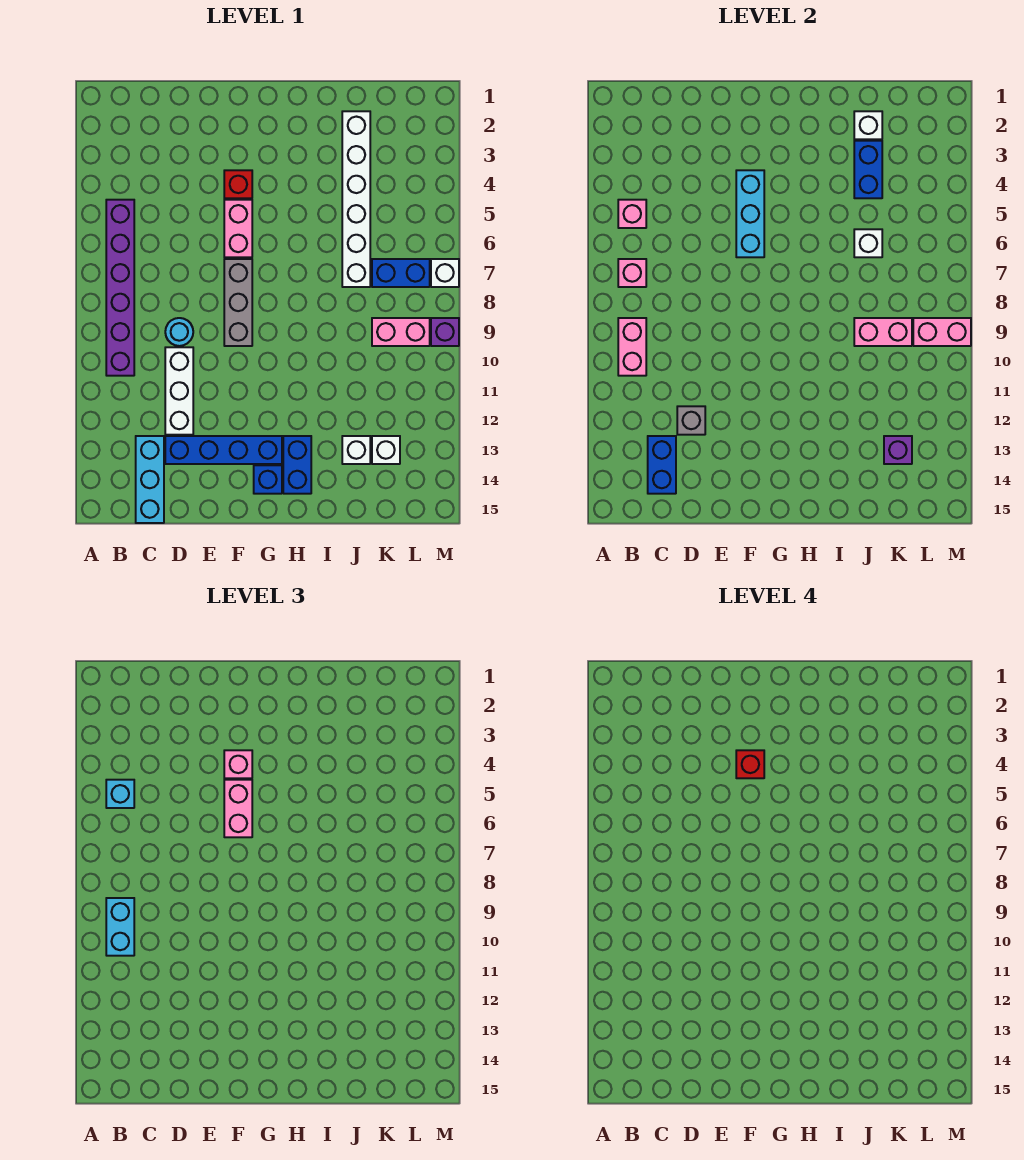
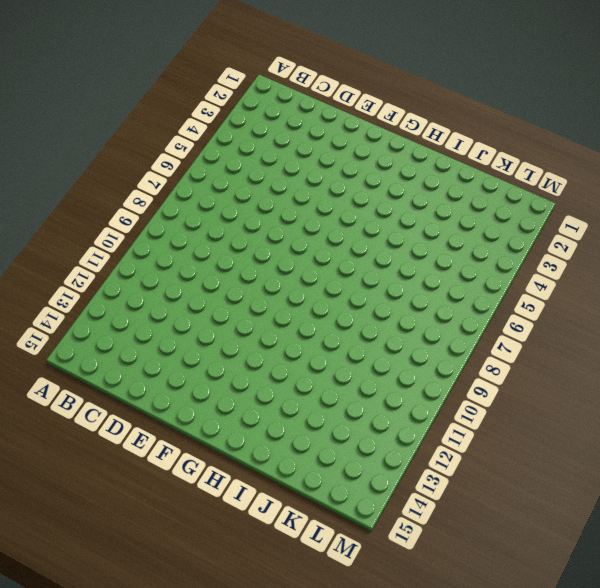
none -> purple 1x6 brick [106,200,134,376]
none -> cyan 1x3 brick [136,436,164,523]
none -> cyan 1x1 round brick [165,318,193,346]
none -> white 1x3 brick [165,347,193,435]

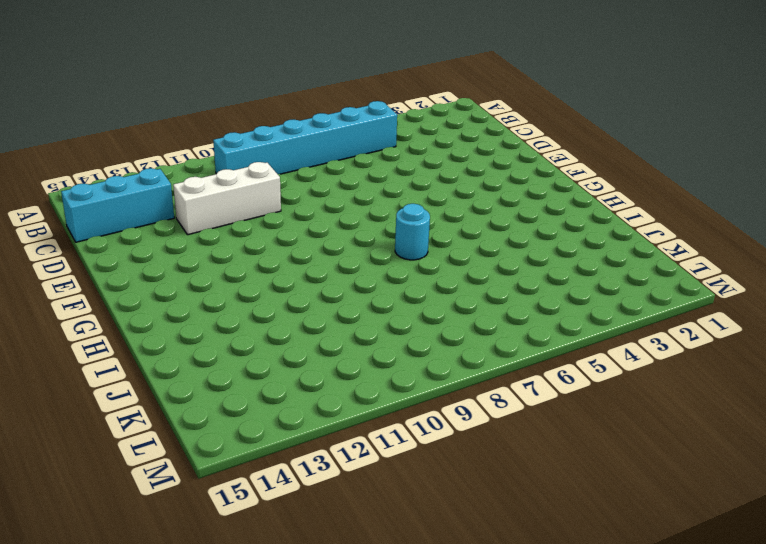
cyan 1x6 brick [213,101,397,174] -> purple 1x6 brick [106,200,134,376]
cyan 1x1 round brick [395,204,430,260] -> cyan 1x1 round brick moved to [165,318,193,346]
none -> blue 1x4 brick [165,436,282,464]
none -> red 1x1 brick [224,170,252,198]
none -> pink 1x2 brick [224,200,252,257]
none -> grey 1x3 brick [224,259,252,346]

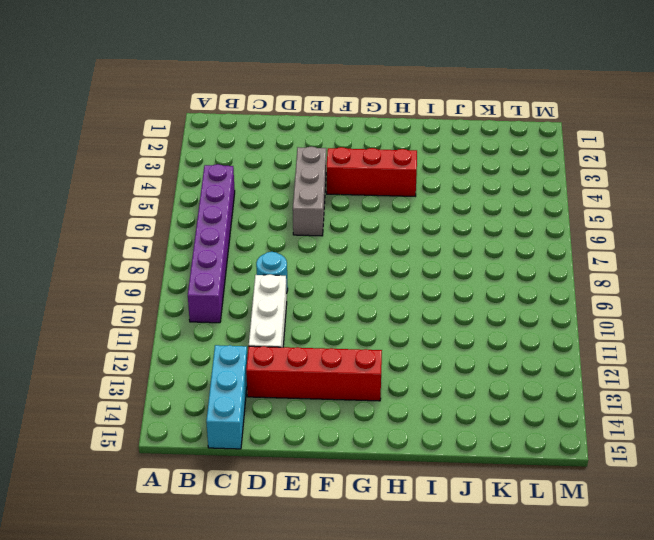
red 1x4 brick [246,346,382,401] -> blue 1x4 brick [165,436,282,464]
grey 1x3 brick [293,147,326,236] -> grey 1x3 brick moved to [224,259,252,346]
red 1x3 brick [327,147,417,196] -> red 1x1 brick [224,170,252,198]
none -> pink 1x2 brick [224,200,252,257]
none -> blue 1x1 brick [254,465,282,494]
none -> blue 1x2 brick [283,436,311,494]
none -> white 1x6 brick [342,111,370,287]

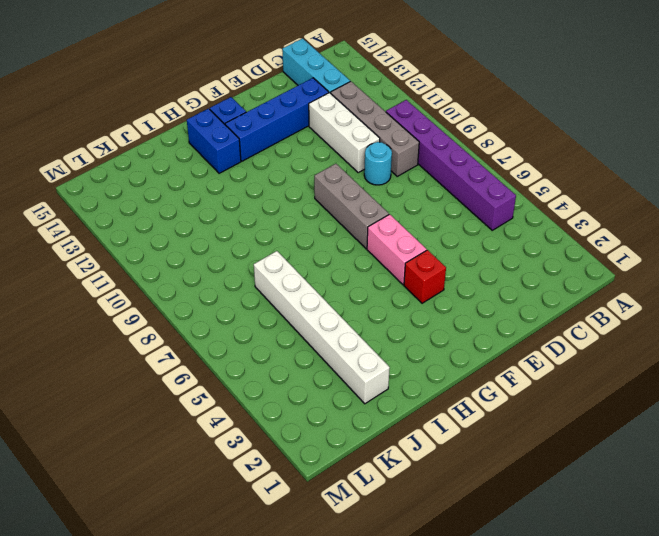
grey 1x4 brick [331,81,419,176] -> none
none -> white 1x1 brick [342,436,370,464]
none -> blue 1x2 brick [372,259,430,287]
none -> pink 1x2 brick [372,318,430,346]
none -> white 1x1 brick [372,436,400,464]

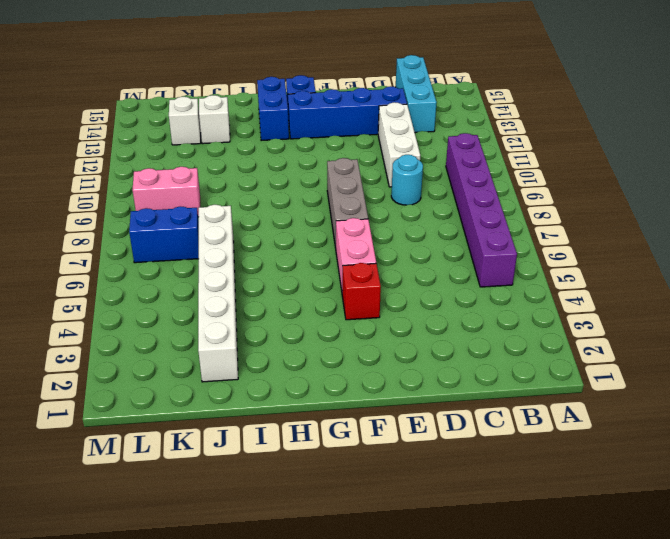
none -> white 1x1 brick [431,259,459,287]
none -> purple 1x1 brick [431,318,459,346]
none -> pink 1x1 brick [618,200,646,228]
none -> pink 1x1 brick [618,259,646,287]

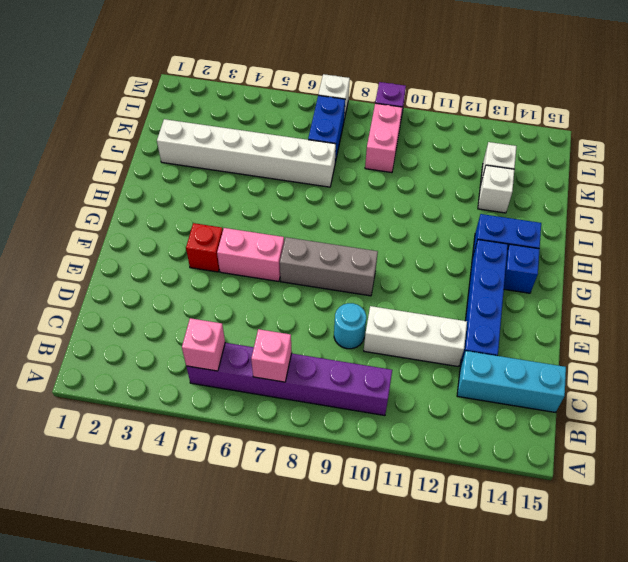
none -> pink 1x2 brick [618,318,646,376]
none -> blue 1x2 brick [648,436,676,494]
none -> grey 1x1 brick [677,406,705,435]
none -> cyan 1x3 brick [736,170,764,257]

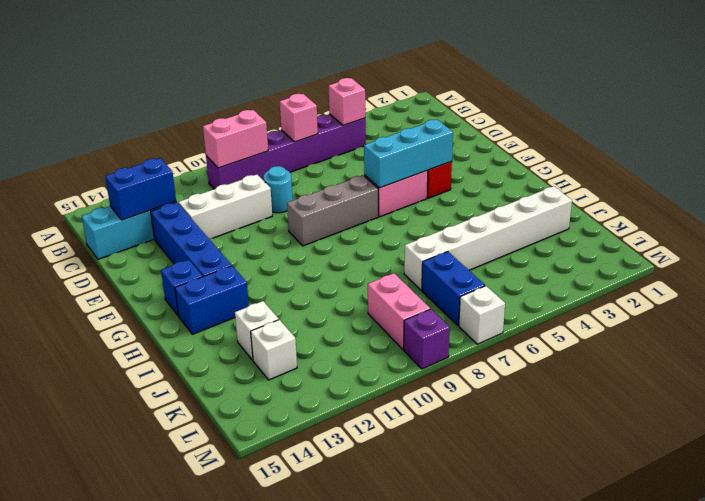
none -> grey 1x1 brick [677,406,705,435]
none -> white 1x1 brick [854,111,882,139]
none -> blue 1x2 brick [854,141,882,198]
none -> white 1x1 brick [854,229,882,257]

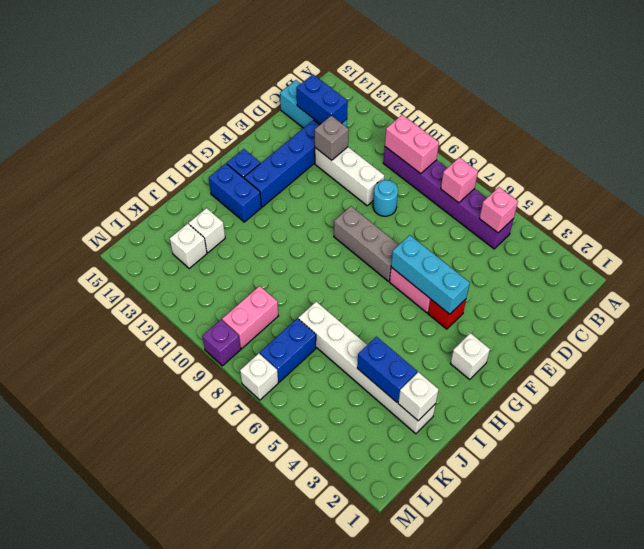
white 1x1 brick [450,333,490,380] -> white 1x1 brick moved to [854,229,882,257]
none -> pink 1x2 brick [854,318,912,346]
none -> purple 1x1 brick [884,436,912,464]
none -> pink 1x2 brick [913,318,971,346]
none -> cyan 1x1 brick [106,780,134,808]

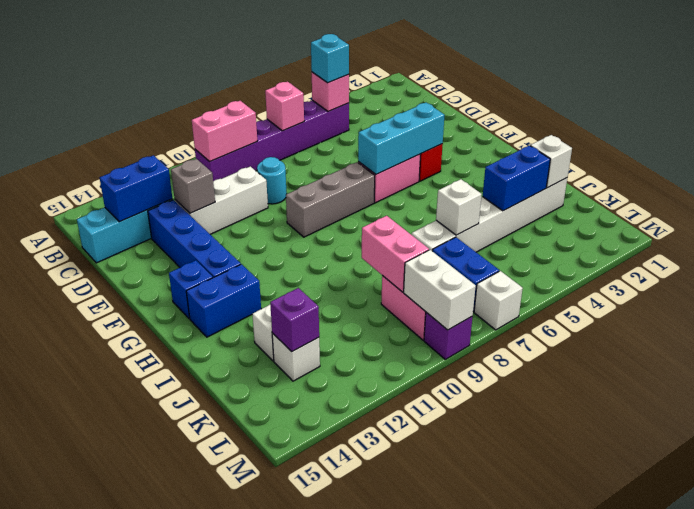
white 1x2 brick [404,250,476,330] -> pink 1x2 brick [913,318,971,346]
none -> cyan 1x2 brick [106,898,134,956]
none -> pink 1x1 brick [224,750,252,778]
none -> pink 1x2 brick [224,780,252,837]
none -> red 1x1 brick [736,750,764,778]

